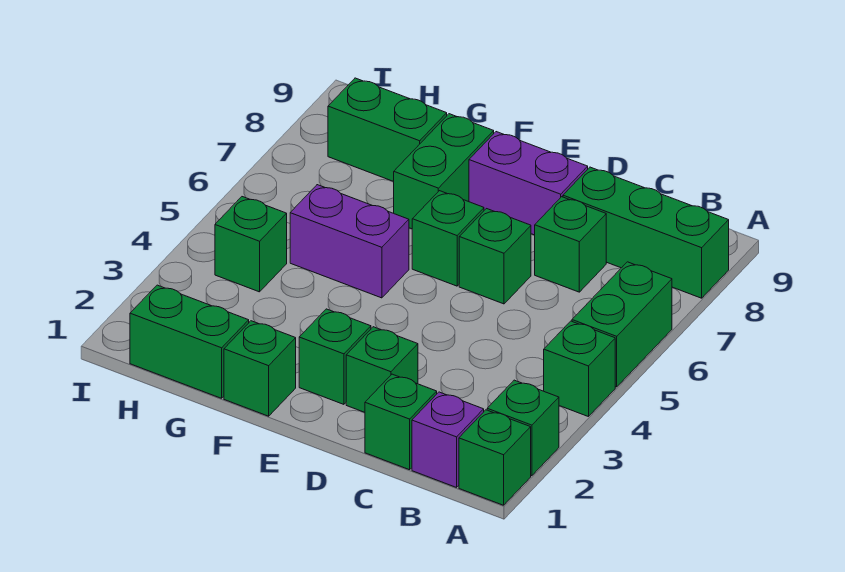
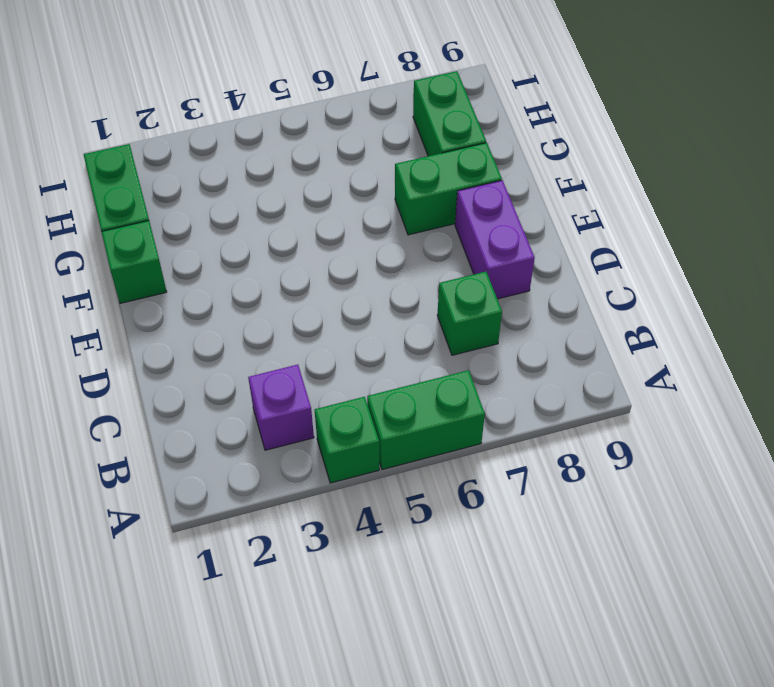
purple 1x1 brick [248,365,314,450] -> purple 1x1 brick moved to [412,392,484,487]
none -> green 1x1 brick [459,410,531,505]
none -> green 1x1 brick [487,380,559,476]
none -> green 1x3 brick [563,167,729,298]

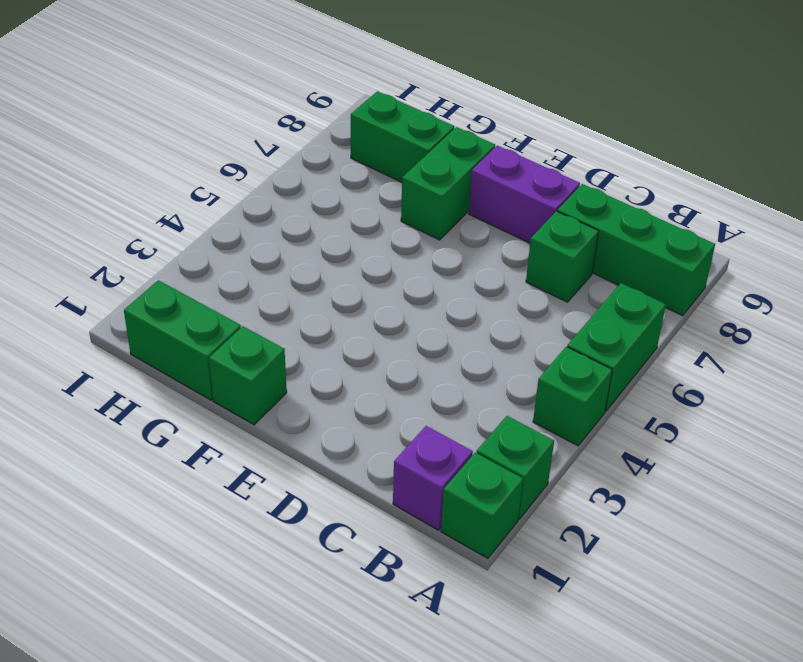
none -> green 1x1 brick [365,374,437,470]
none -> green 1x1 brick [346,327,418,412]
none -> green 1x1 brick [459,209,531,304]

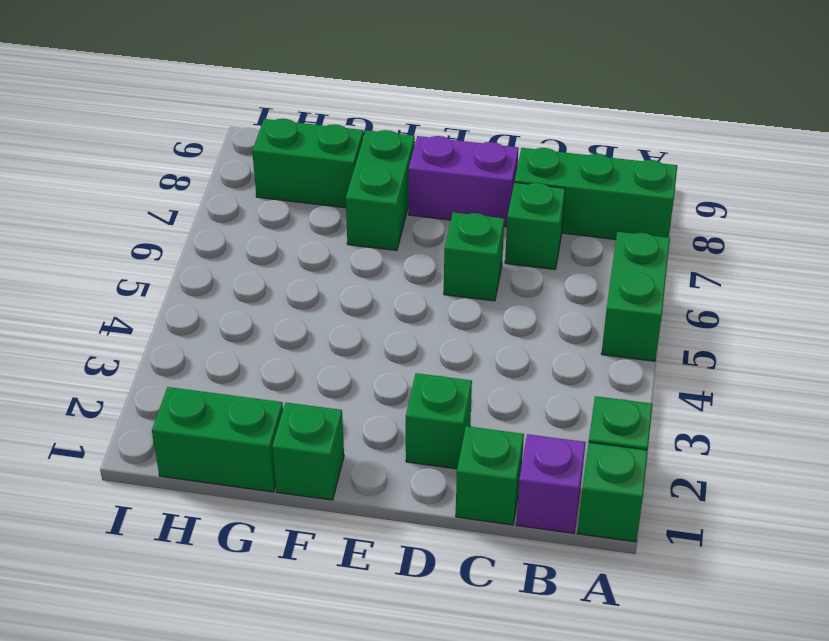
none -> green 1x1 brick [544,321,615,417]
none -> green 1x1 brick [299,309,371,404]
none -> green 1x1 brick [412,191,484,286]

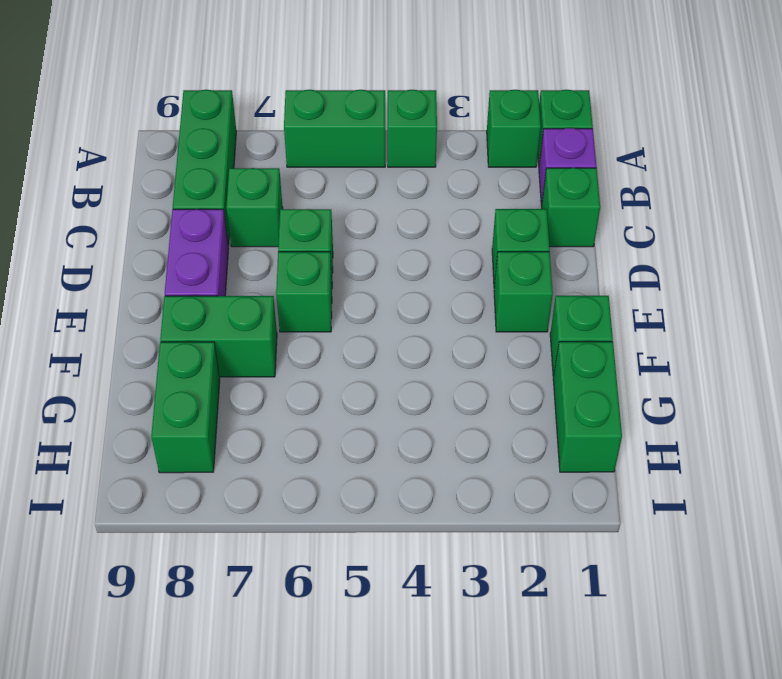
none -> purple 1x2 brick [290,185,409,298]
none -> green 1x1 brick [215,197,287,292]

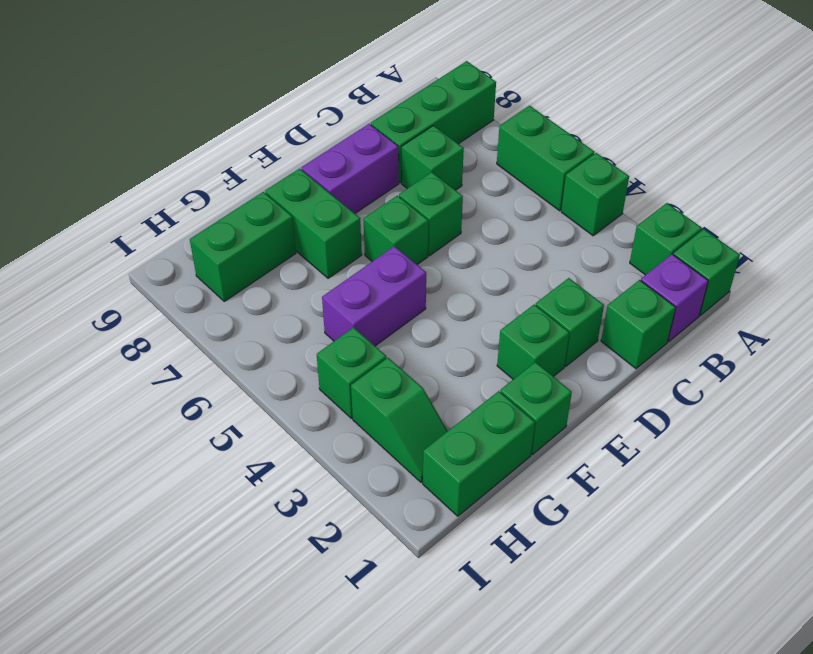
green 1x2 slope [351,358,447,482] -> none

